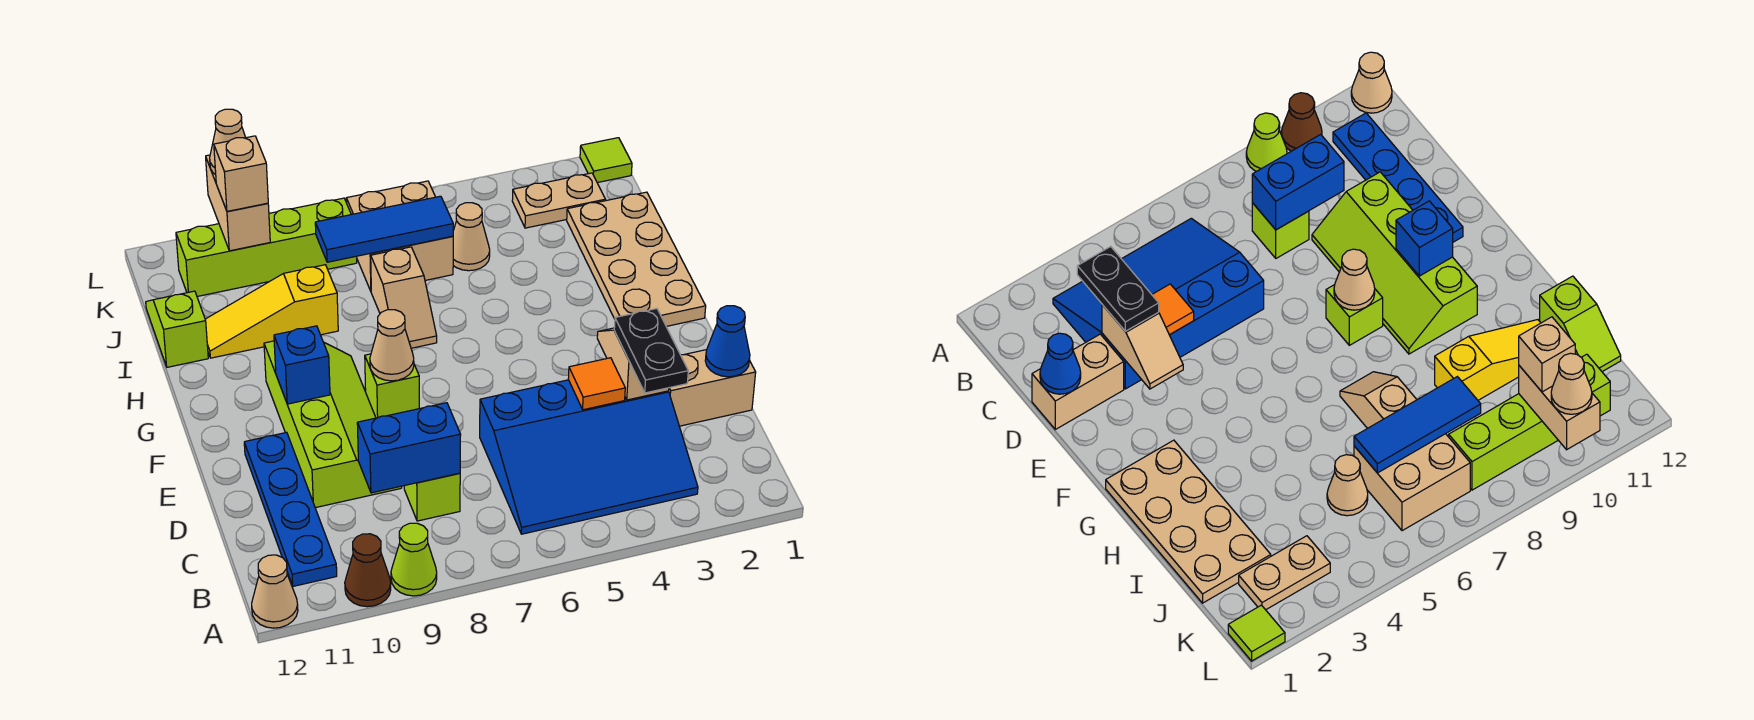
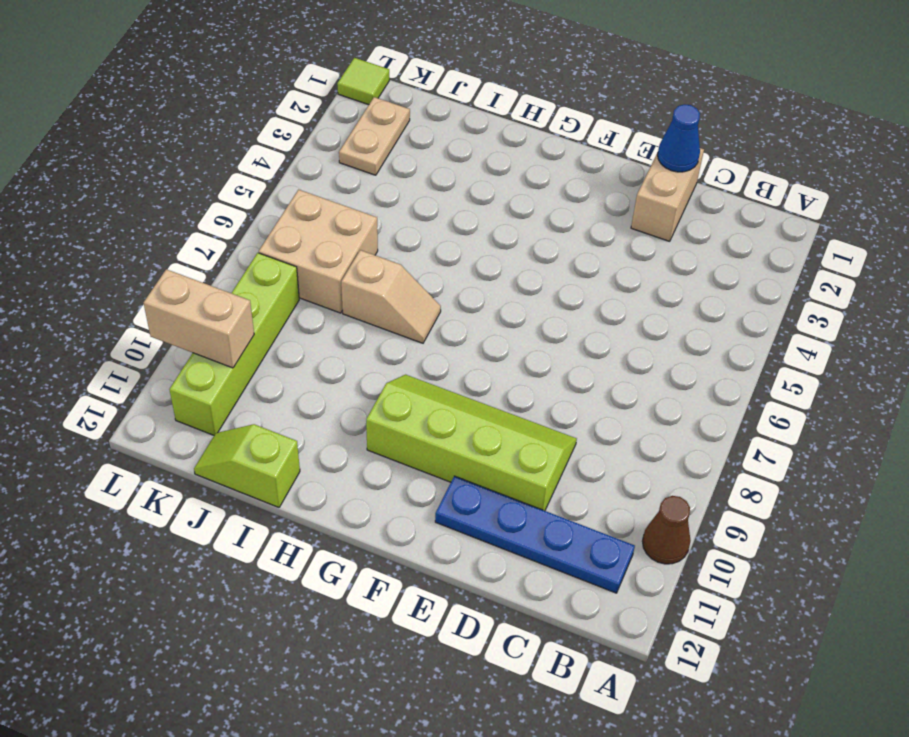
none -> lime 1x1 cone [391,523,437,596]
none -> tan 1x1 cone [252,555,298,628]
none -> blue 3x4 slope [480,380,698,534]

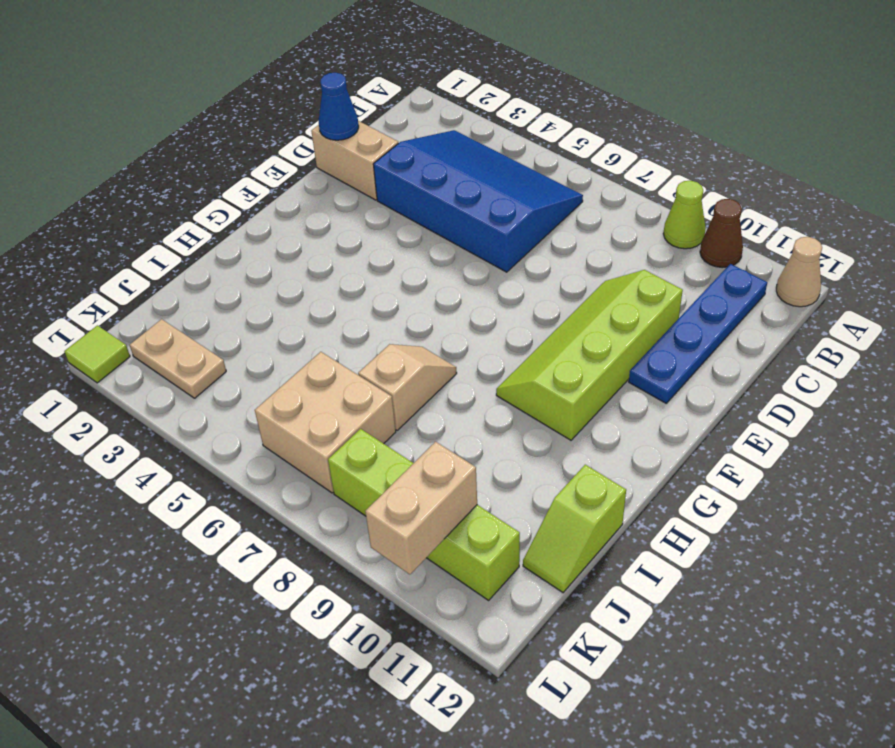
none -> lime 1x1 brick [404,473,460,521]
none -> lime 1x1 brick [365,354,419,418]
none -> tan 2x4 plate [567,192,706,326]

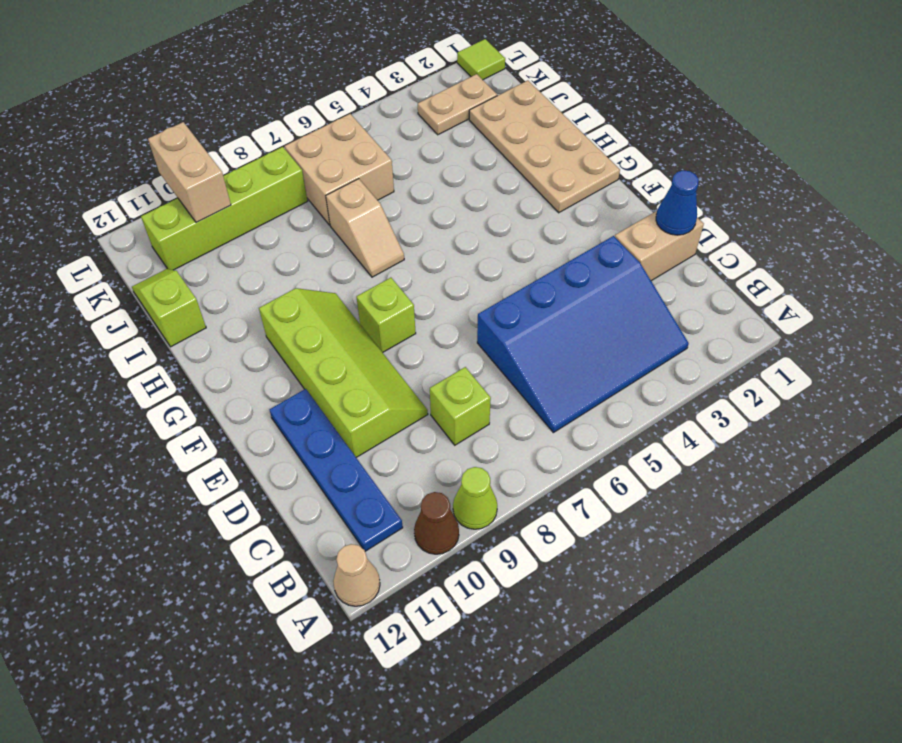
none -> yellow 1x3 slope [205,265,338,358]
none -> tan 1x1 cone [453,203,490,271]
none -> blue 1x2 brick [357,403,461,493]

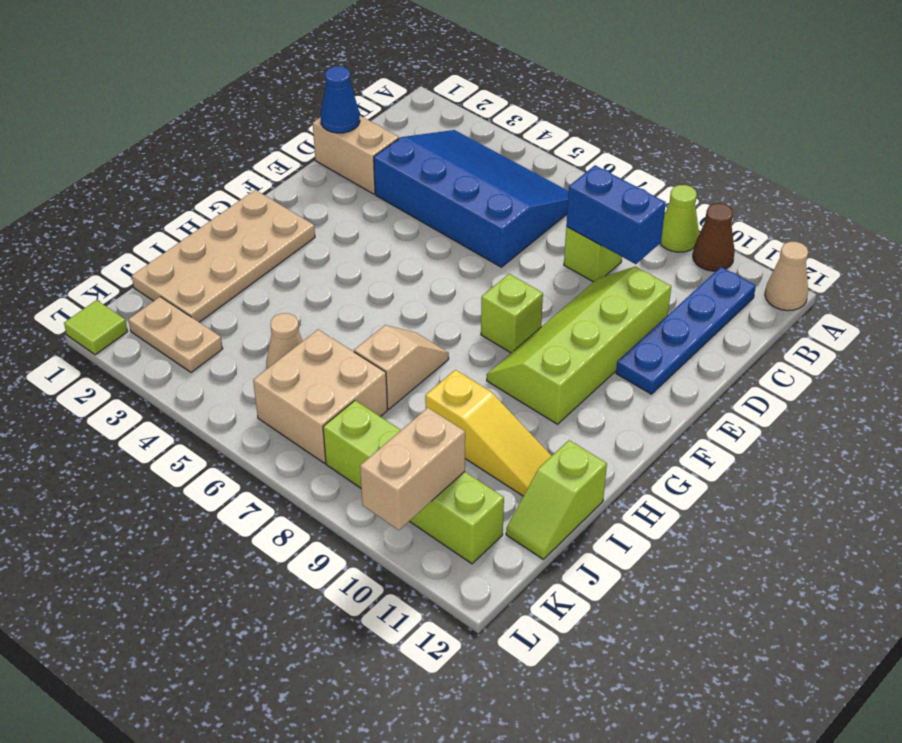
none -> tan 1x2 slope [597,328,669,400]
none -> orange 1x1 tile [568,358,625,410]
none -> tan 1x1 cone [370,310,414,381]

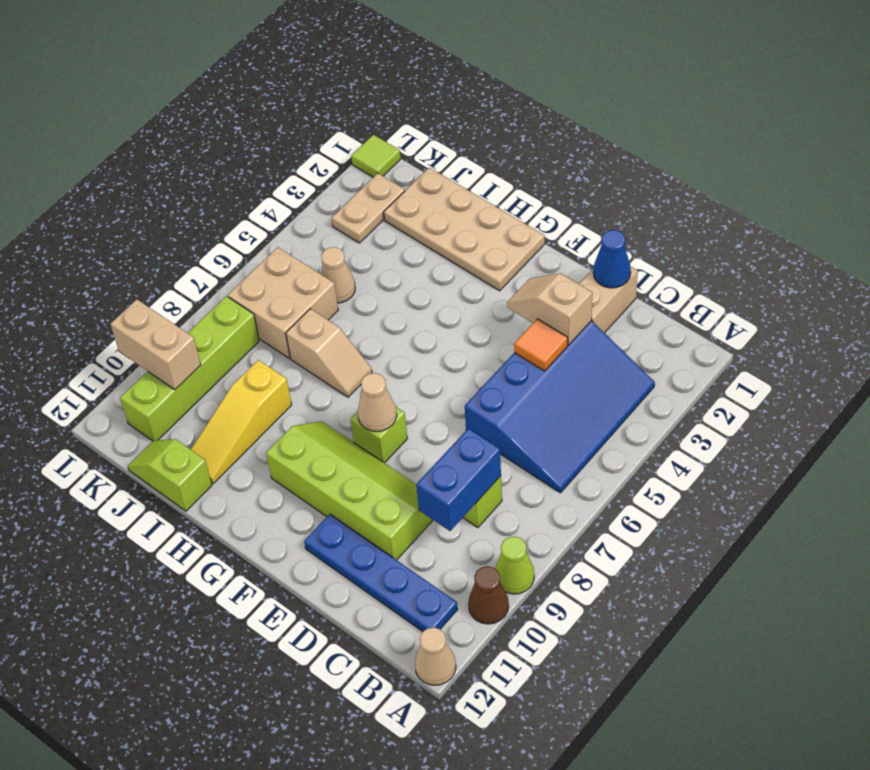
none -> blue 1x1 brick [274,326,330,404]
none -> blue 1x3 tile [315,196,453,262]
none -> black 1x2 plate [614,309,688,393]

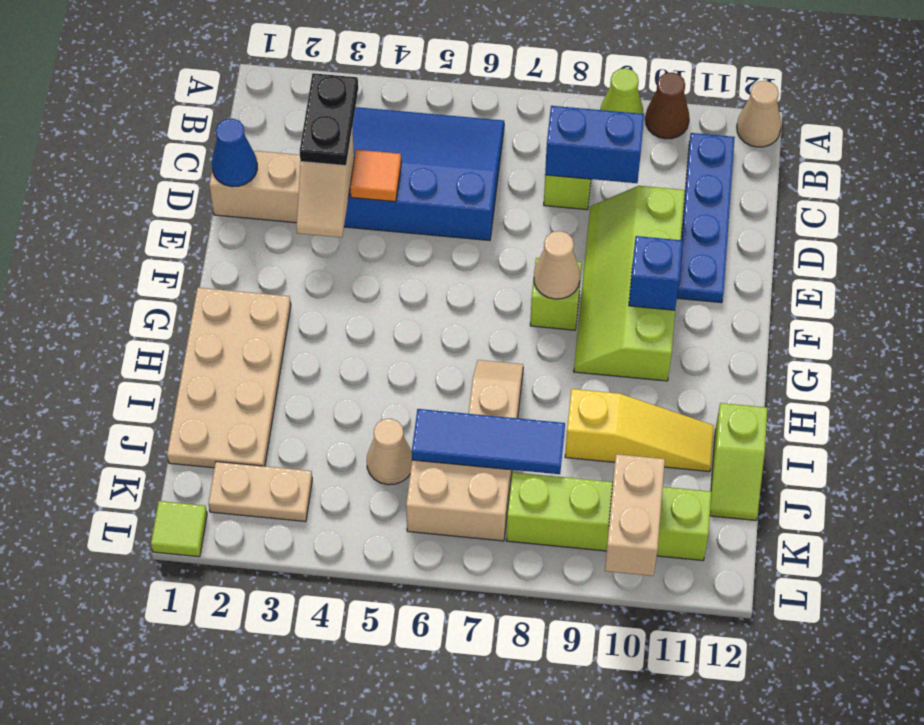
none -> tan 1x1 brick [214,136,268,211]
none -> tan 1x1 cone [210,109,246,175]

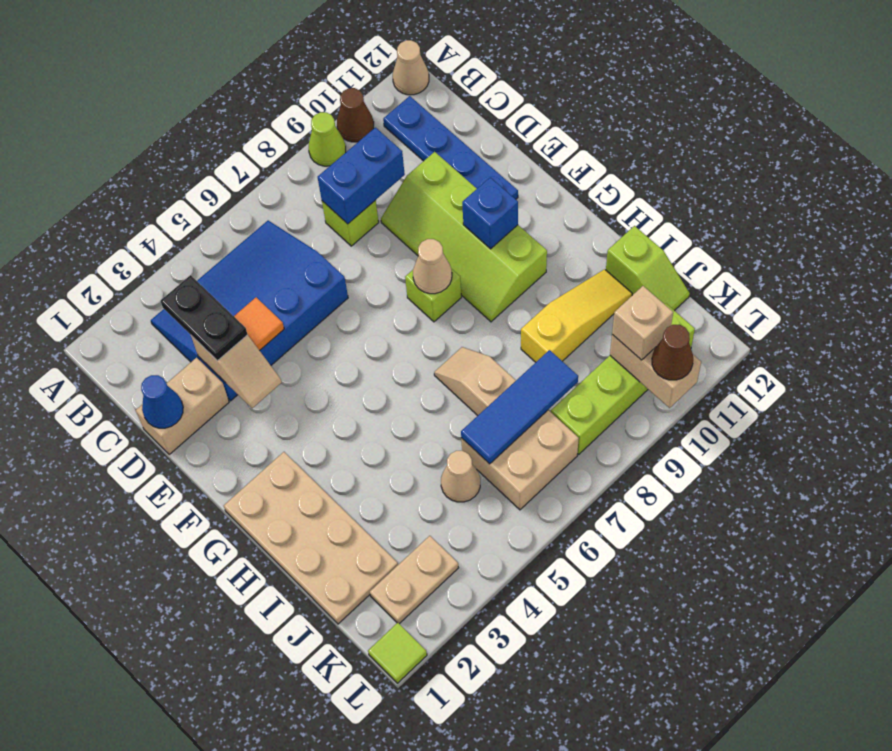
brown 1x1 cone [652,325,693,380] -> tan 1x1 cone [210,109,246,175]

